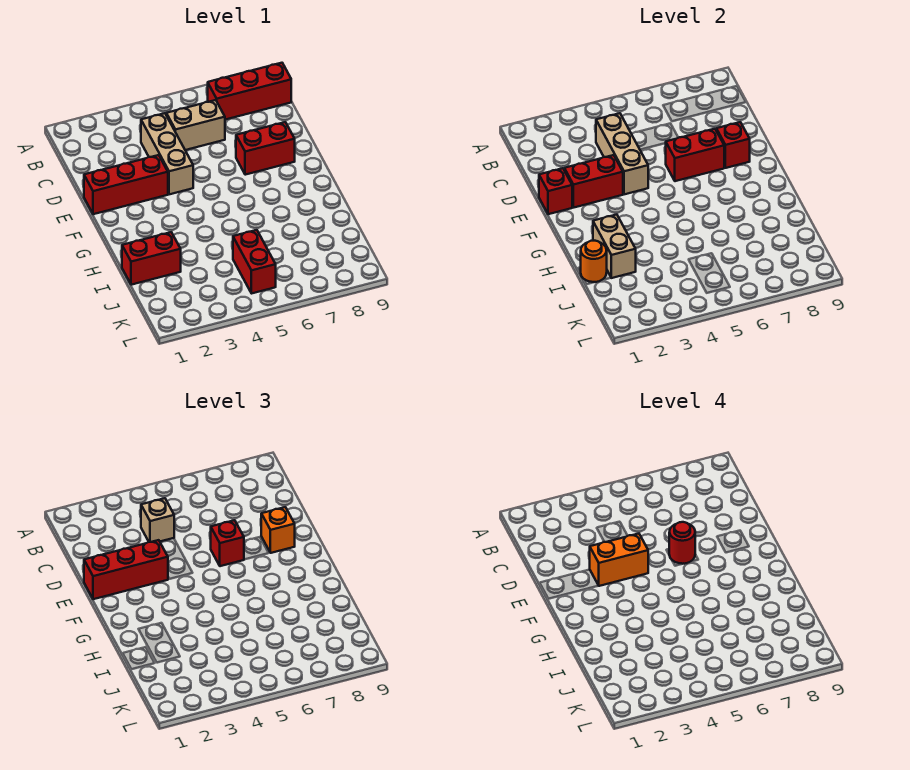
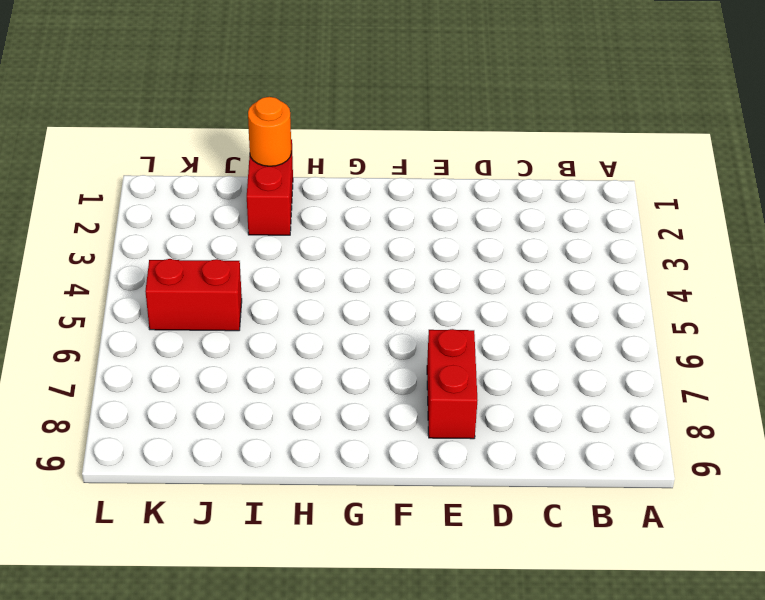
none -> red 1x3 brick [208,63,291,120]
none -> tan 1x3 brick [141,113,193,194]
none -> tan 1x2 brick [166,100,225,150]

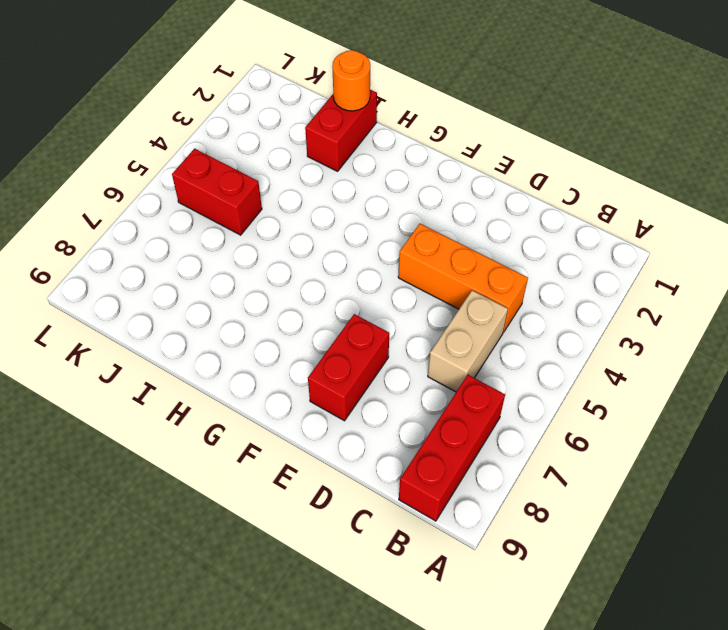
orange 1x3 brick [398,224,528,332] -> tan 1x3 brick [141,113,193,194]
none -> red 1x3 brick [84,155,168,214]
none -> tan 1x3 brick [596,113,648,194]
none -> red 1x1 brick [539,168,573,214]

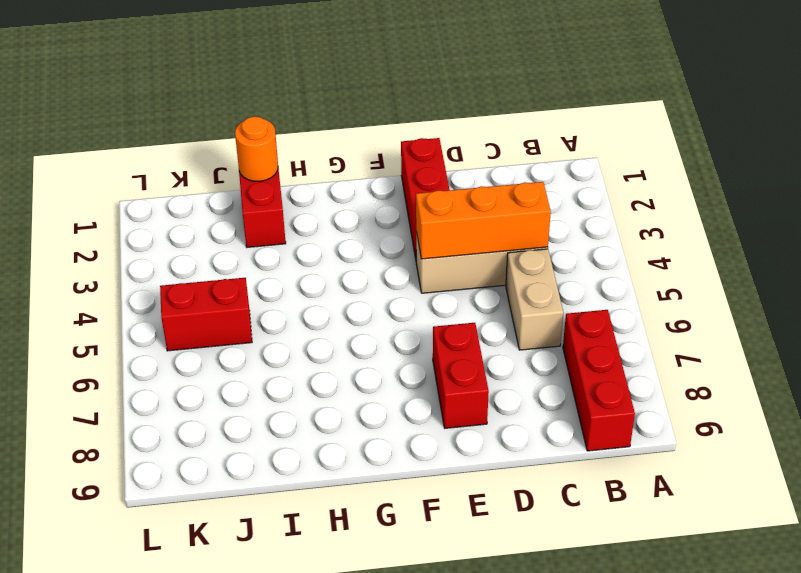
orange 1x3 brick [416,182,551,259] -> tan 1x3 brick [596,113,648,194]
none -> red 1x1 brick [539,168,573,214]
none -> red 1x2 brick [564,155,623,208]
none -> red 1x2 brick [666,129,724,181]

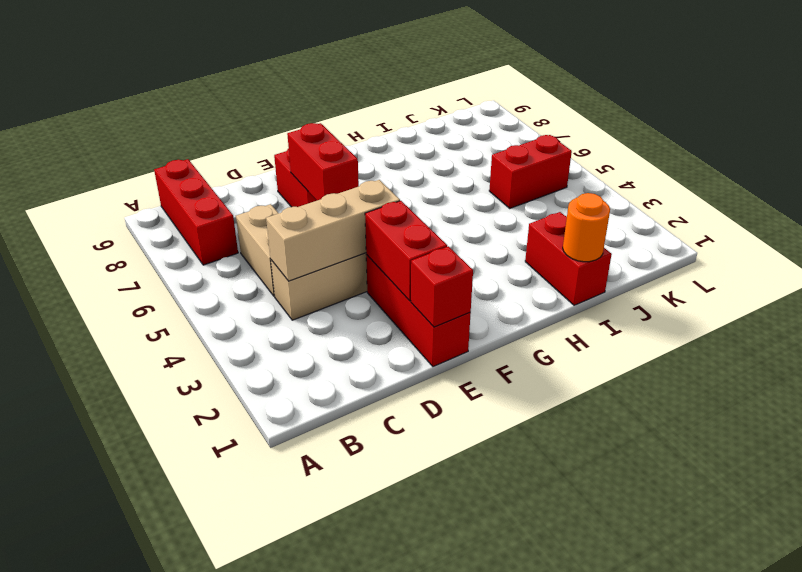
none -> red 1x1 brick [716,122,750,168]
none -> tan 1x2 brick [593,215,636,278]
none -> tan 1x1 brick [141,498,174,542]

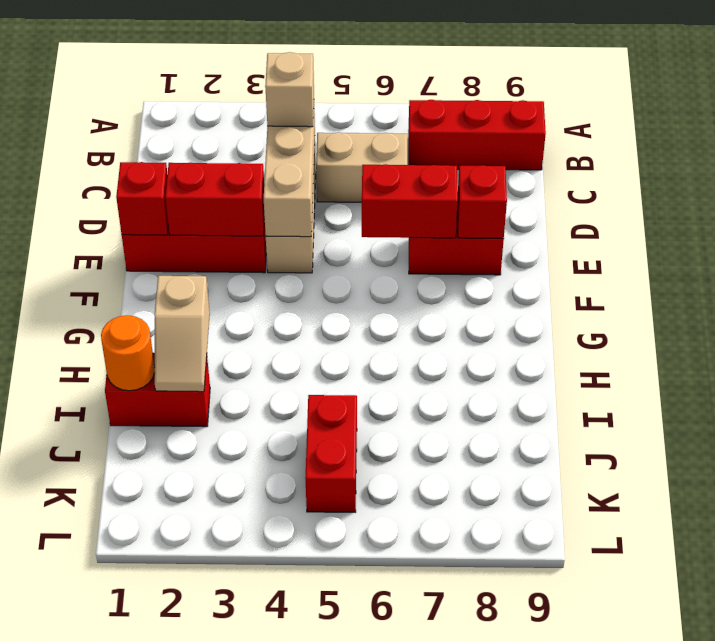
tan 1x2 slope [155,276,210,392] -> tan 1x2 brick [593,215,636,278]
none -> red 1x3 brick [84,540,168,599]
none -> red 1x1 brick [211,520,244,566]
none -> orange 1x1 brick [261,507,295,553]

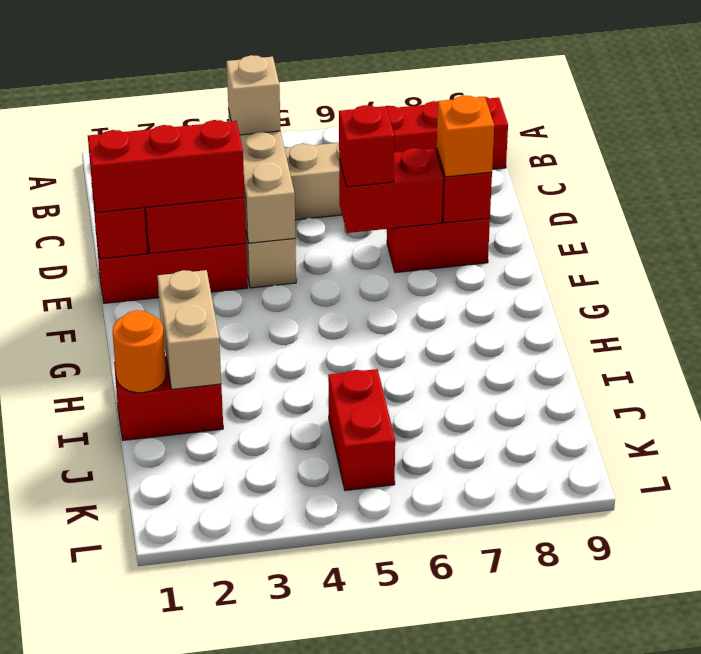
none -> orange 1x2 brick [590,534,648,586]
none -> red 1x1 round brick [669,522,695,564]

